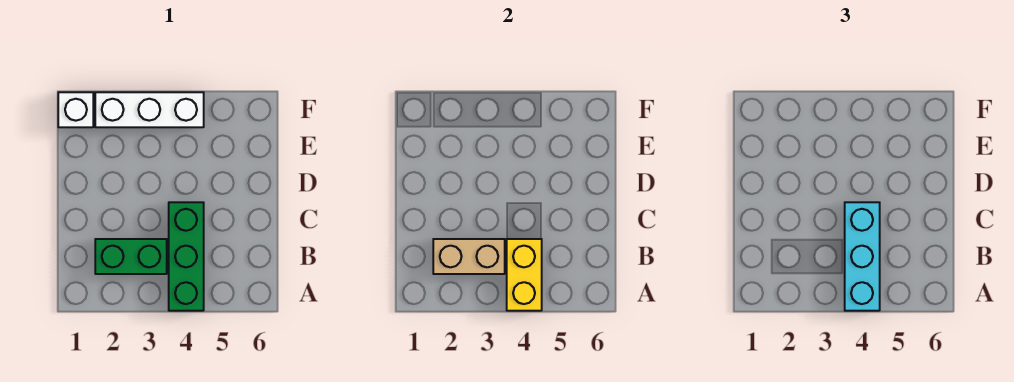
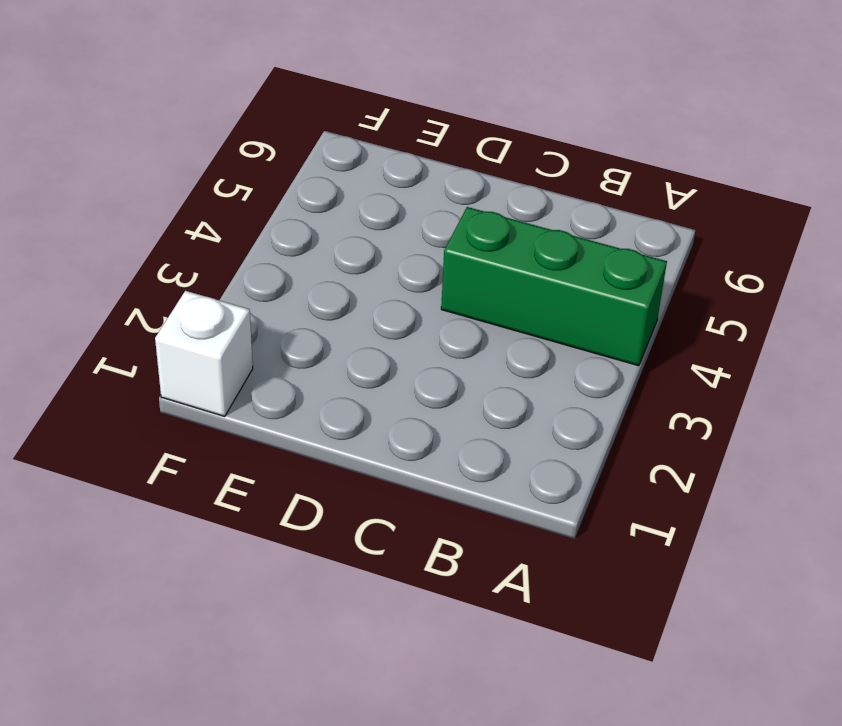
none -> green 1x2 brick [95,239,167,274]
none -> white 1x3 brick [95,92,204,127]

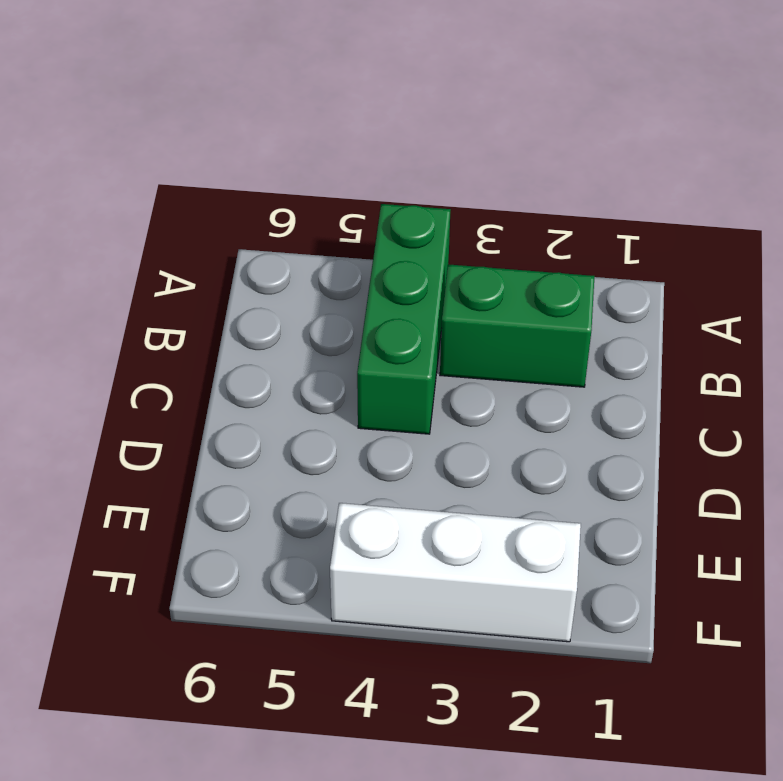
none -> white 1x1 brick [58,92,93,127]
none -> yellow 1x2 brick [507,239,542,311]

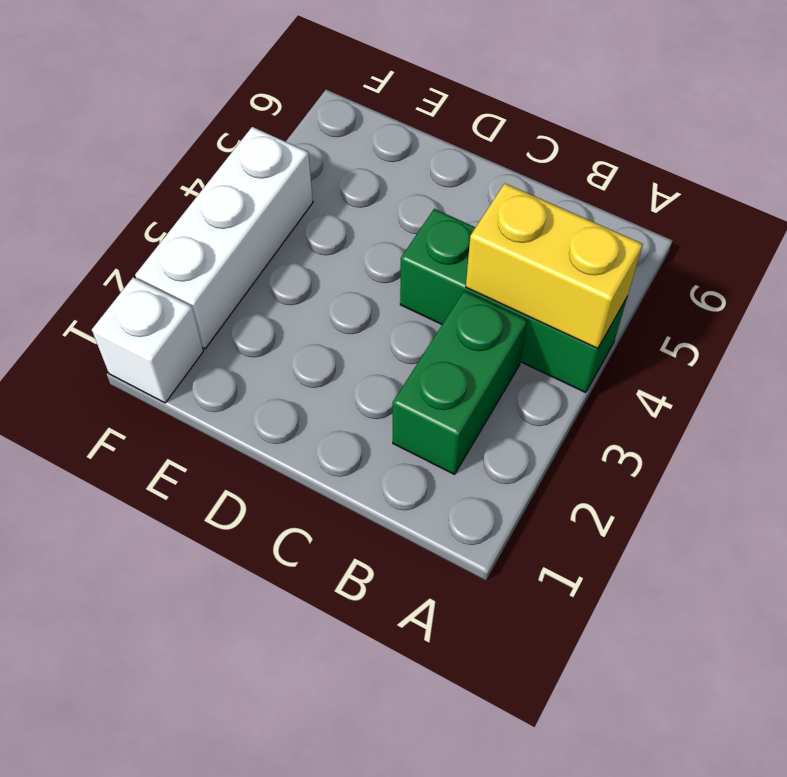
none -> tan 1x2 brick [433,239,505,274]
none -> cyan 1x3 brick [845,202,880,311]

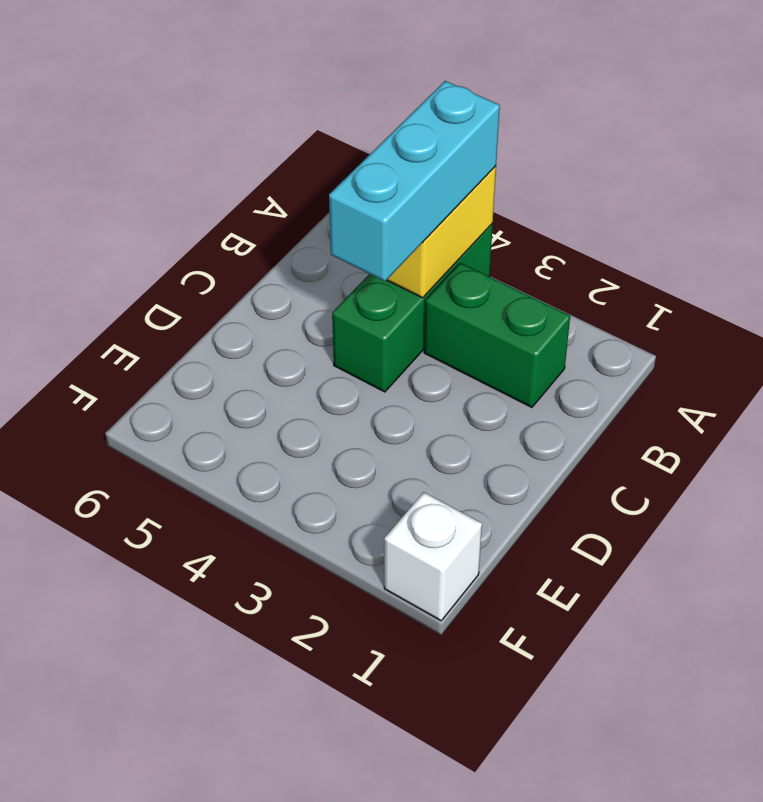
none -> white 1x3 brick [95,92,204,127]
none -> tan 1x2 brick [433,239,505,274]

